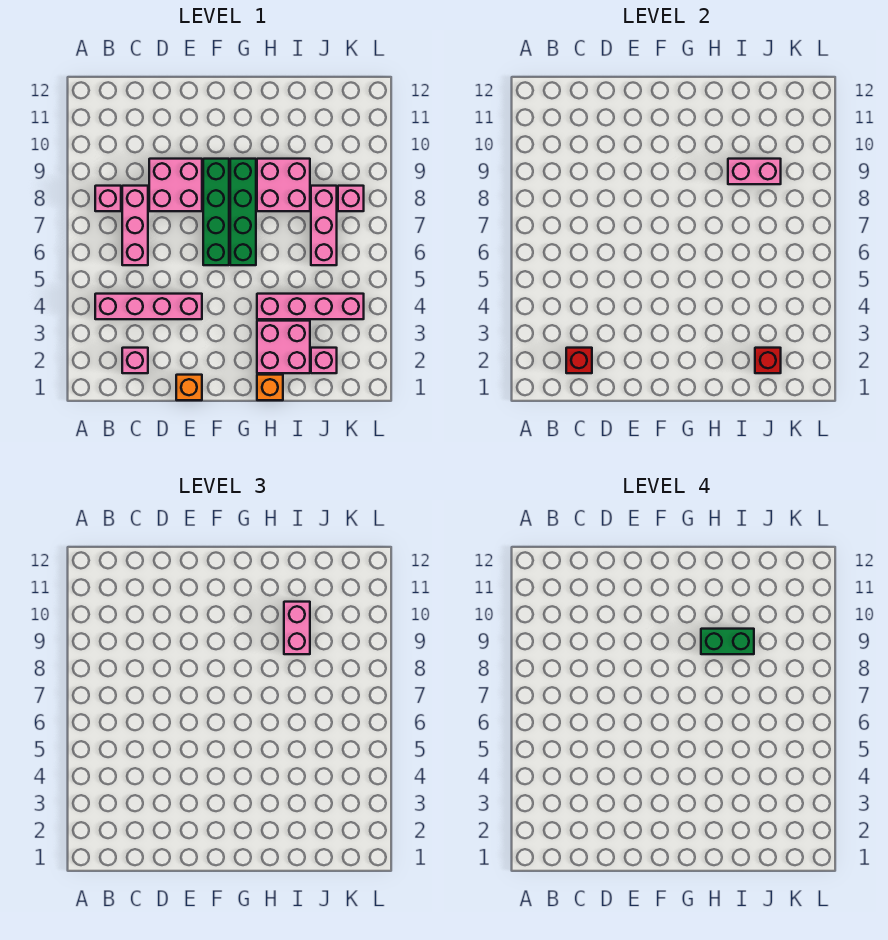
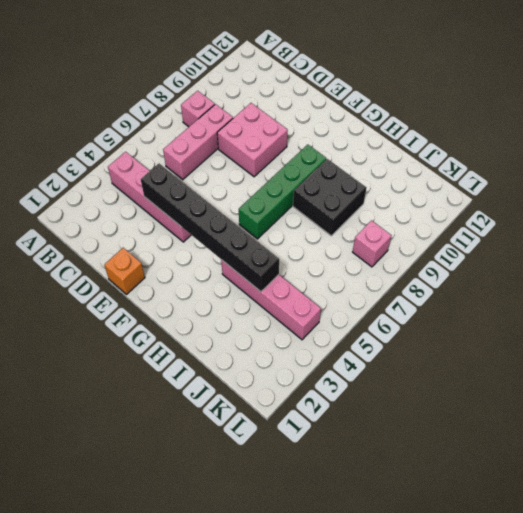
black 1x6 brick [141,163,279,292] -> none
black 2x2 brick [293,159,367,236] -> pink 2x2 brick [257,159,310,211]
none -> pink 1x1 brick [122,348,148,373]
none -> green 1x4 brick [203,159,229,265]
none -> orange 1x1 brick [257,375,283,400]

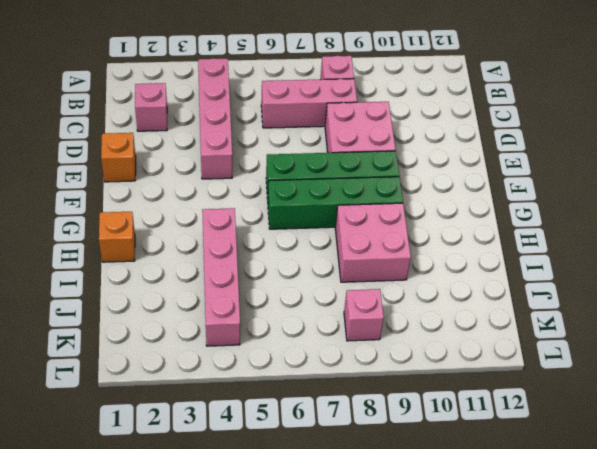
none -> pink 2x2 brick [257,321,310,373]
none -> pink 1x1 brick [311,348,337,373]
none -> pink 1x3 brick [311,186,337,265]

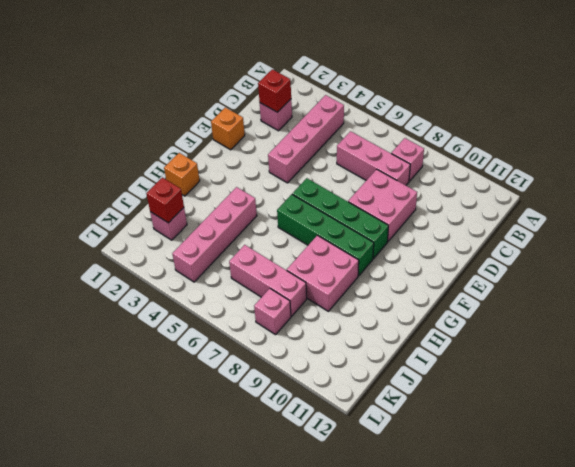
none -> pink 2x2 brick [257,321,310,373]
none -> pink 1x2 brick [728,159,781,184]
none -> pink 1x2 brick [284,602,310,654]

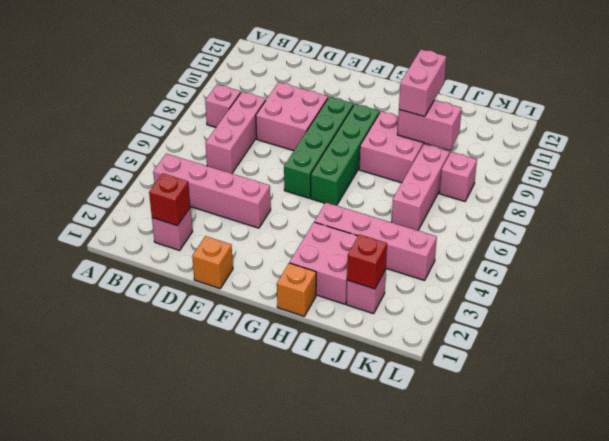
none -> green 1x2 brick [701,629,754,654]

